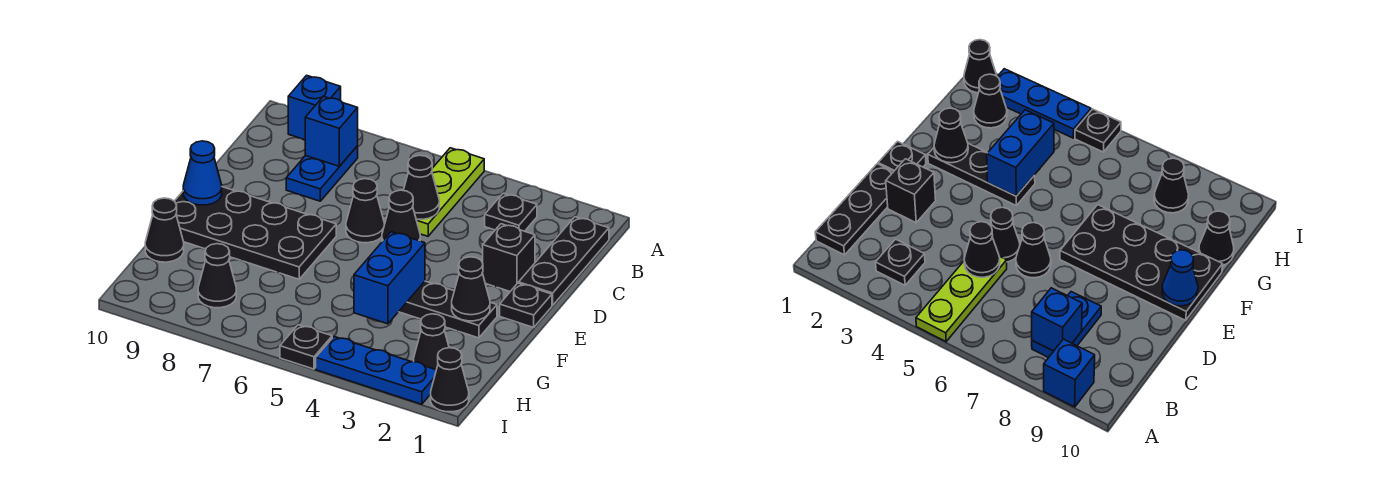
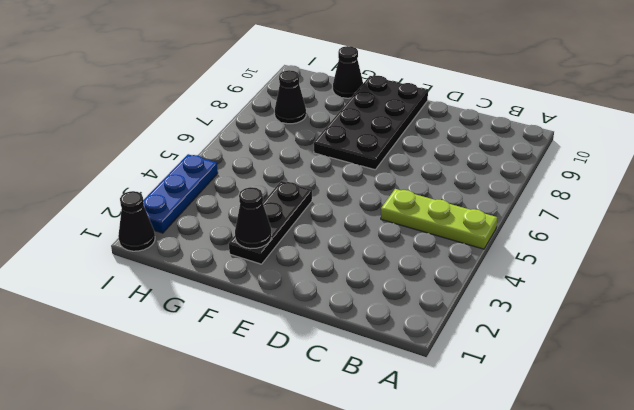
none -> blue 1x1 brick [288,75,341,140]
none -> black 1x3 plate [519,217,609,305]
none -> black 1x1 plate [485,193,537,231]

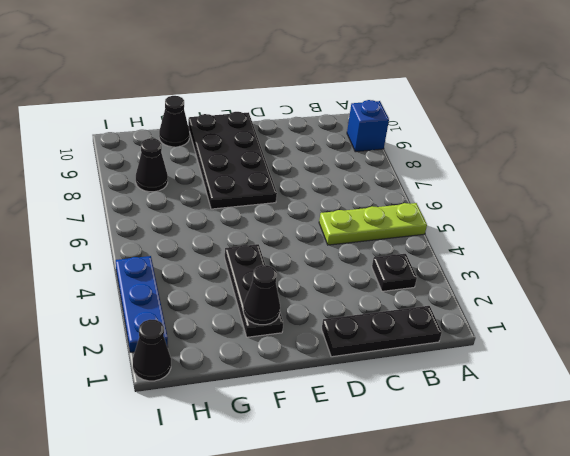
none -> blue 1x2 plate [286,146,358,201]
none -> black 1x1 brick [483,224,535,291]
none -> black 1x1 cone [382,190,420,241]

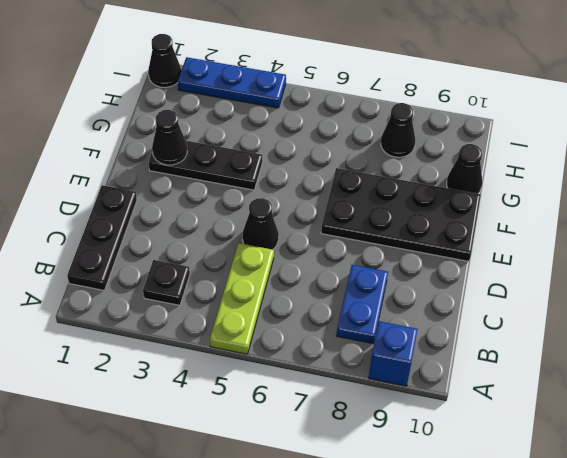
none -> black 1x1 brick [483,224,535,291]
none -> black 1x1 cone [346,179,384,243]
none -> black 1x1 plate [500,283,552,327]

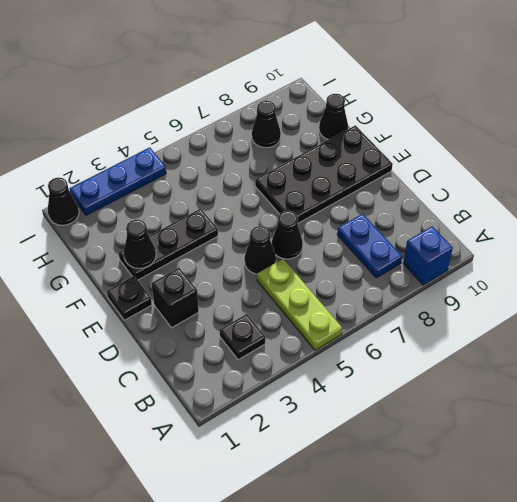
none -> black 1x3 plate [519,217,609,305]
none -> black 1x1 cone [414,314,449,370]
none -> black 1x1 plate [280,325,332,369]

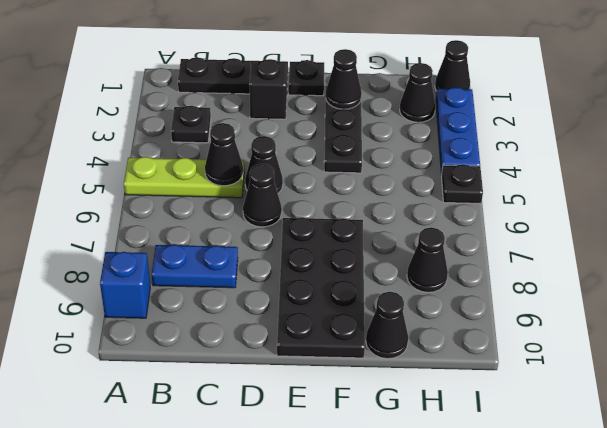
none -> blue 1x1 brick [305,96,358,166]
none -> blue 1x1 cone [183,141,222,205]
none -> blue 1x2 brick [354,232,425,324]

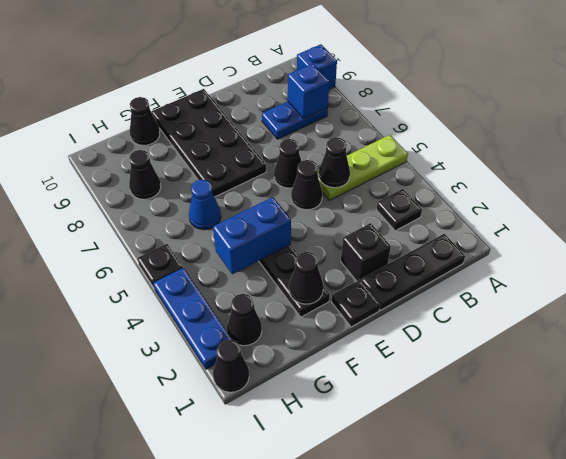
blue 1x1 cone [189,180,221,230] -> blue 1x1 cone moved to [183,141,222,205]

